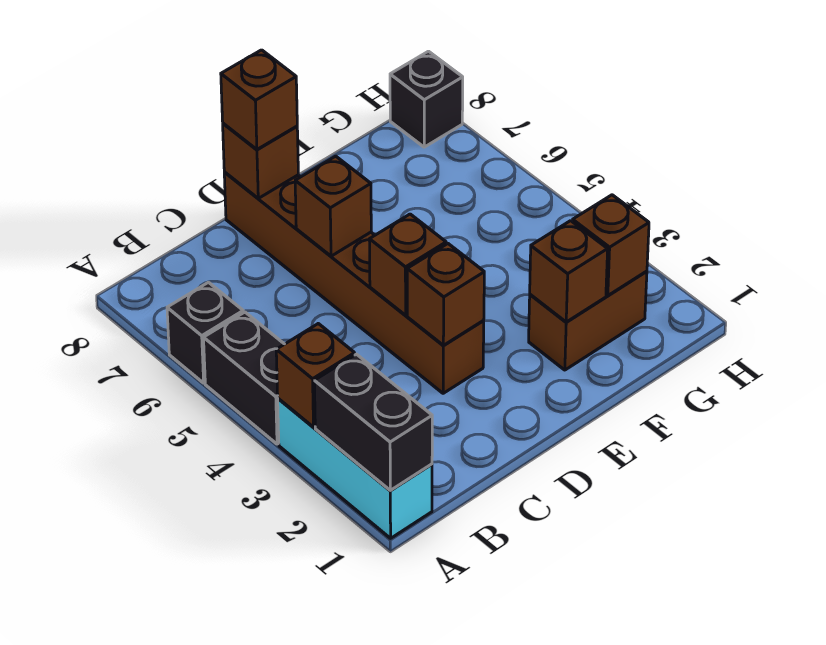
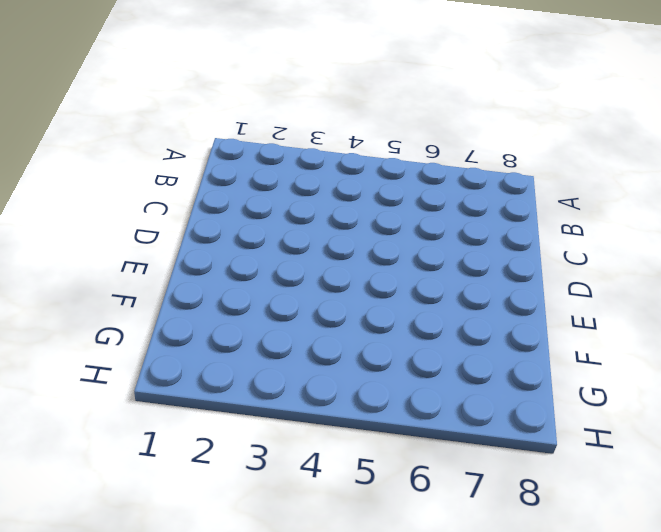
none -> cyan 1x3 brick [278,399,432,538]
none -> black 1x2 brick [204,312,284,444]
none -> black 1x1 brick [167,282,243,383]

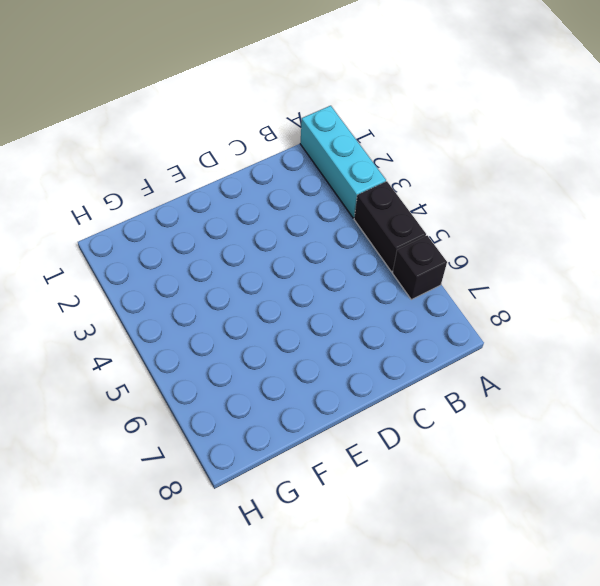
none -> brown 1x6 brick [224,172,484,393]
none -> brown 1x2 brick [529,271,647,370]
none -> black 1x1 brick [390,51,463,147]

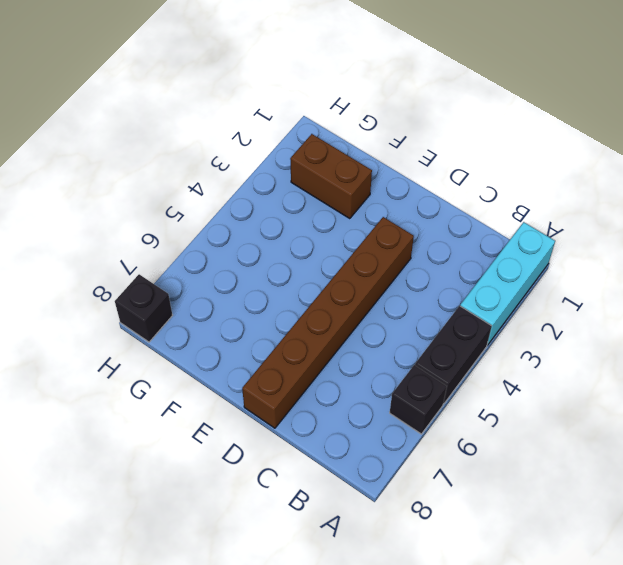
none -> black 1x2 brick [314,354,432,490]
none -> brown 1x1 brick [276,324,355,427]
none -> brown 1x1 brick [407,244,484,345]

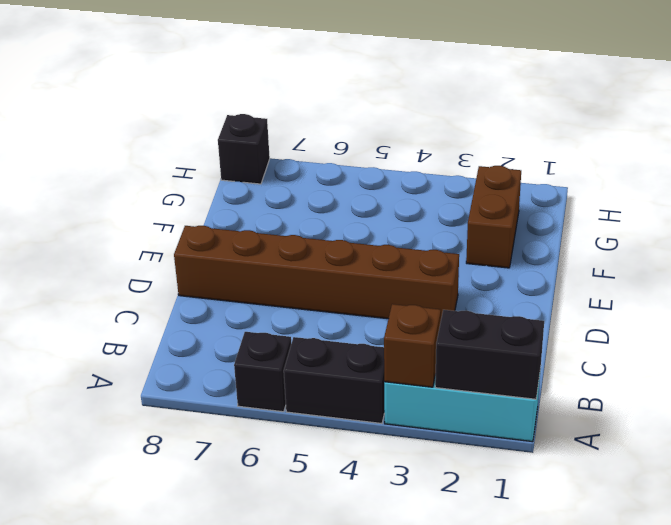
none -> brown 1x1 brick [407,244,484,345]
none -> brown 1x1 brick [369,214,446,315]
none -> brown 1x1 brick [295,156,371,256]

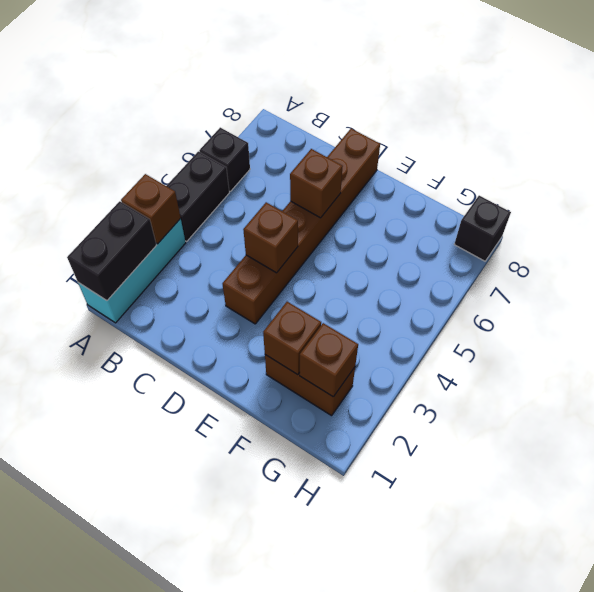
none -> brown 1x1 brick [407,244,484,345]
none -> brown 1x1 brick [223,123,298,198]
none -> brown 1x1 brick [221,50,297,149]

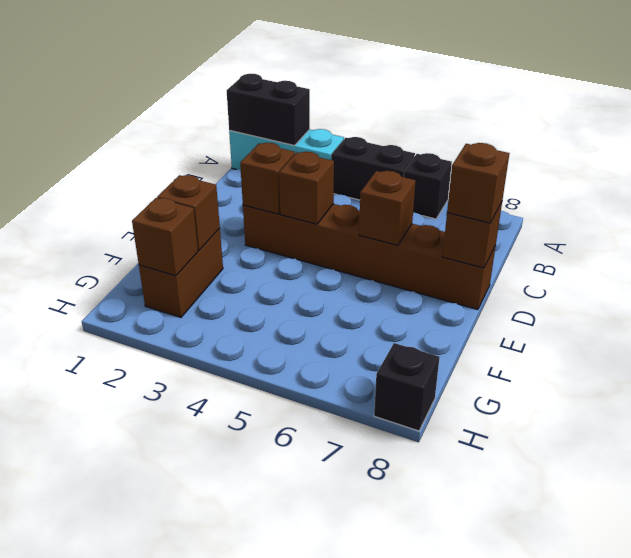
none -> brown 1x1 brick [276,324,355,427]

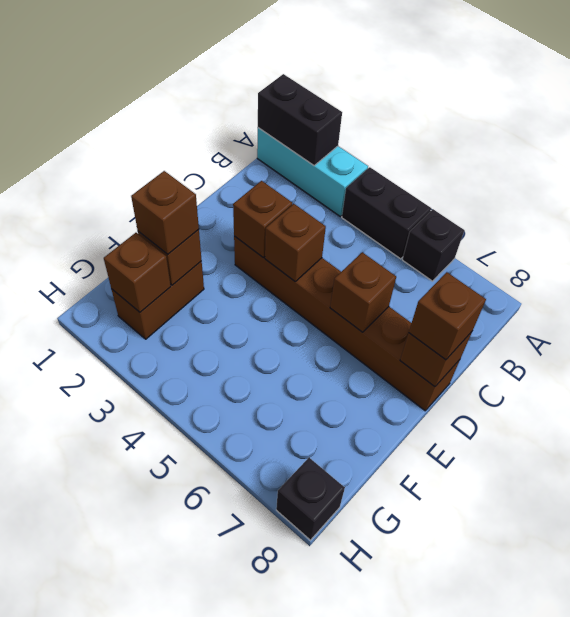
brown 1x1 brick [131,171,199,254] -> brown 1x1 brick moved to [276,324,355,427]

